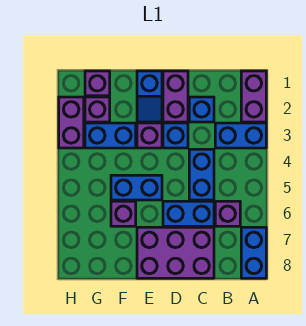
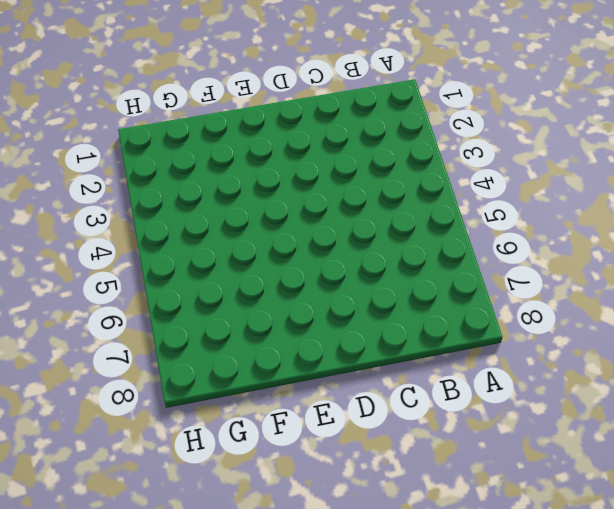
none -> purple 1x2 brick [241,71,266,122]
none -> blue 1x2 brick [215,123,266,148]
none -> blue 1x2 brick [241,227,266,278]

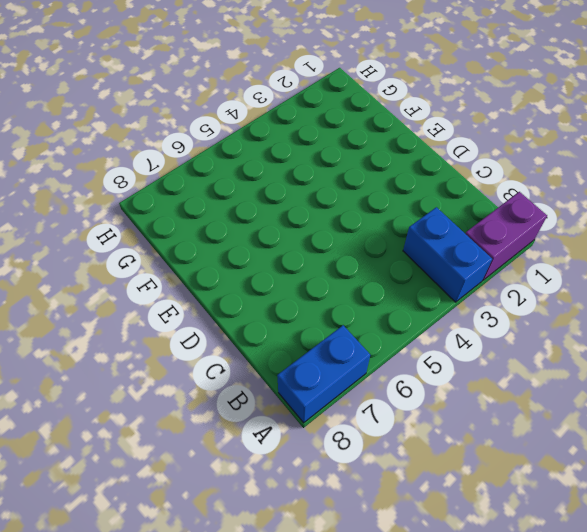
none -> purple 1x1 brick [215,201,240,226]
none -> blue 1x1 brick [189,97,214,122]
none -> blue 1x2 brick [189,149,214,200]

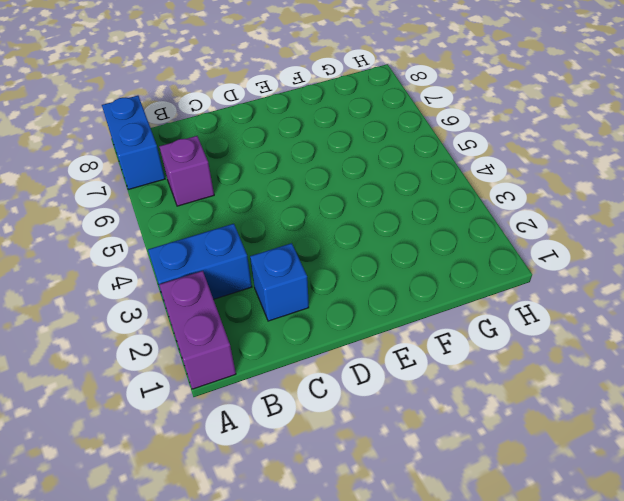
none -> blue 1x2 brick [189,149,214,200]
none -> blue 1x2 brick [163,201,214,226]
none -> purple 2x3 brick [137,227,214,278]

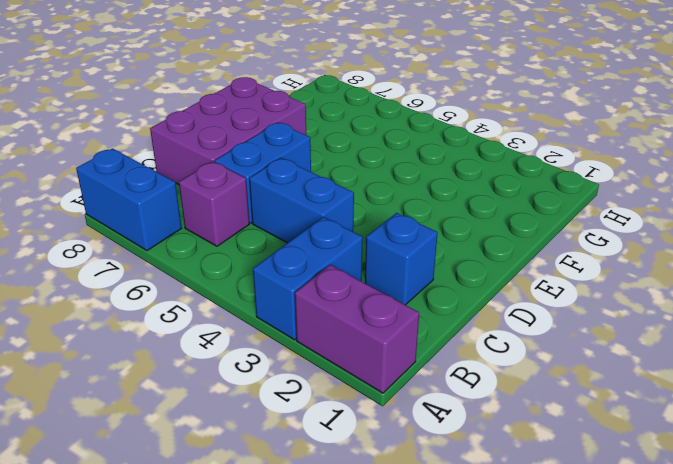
none -> purple 1x2 brick [163,71,188,122]
none -> blue 1x1 brick [163,123,188,148]
none -> blue 1x2 slope [137,71,162,122]

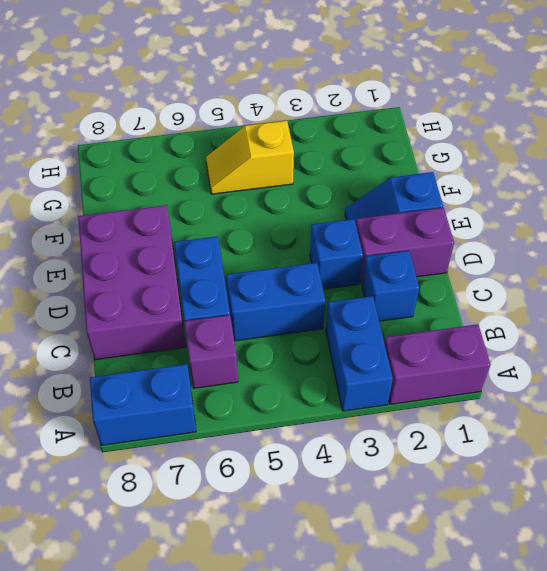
yellow 1x2 slope [206,121,294,194] -> none
none -> purple 1x1 brick [137,123,162,148]
none -> blue 1x2 brick [111,175,162,200]
none -> blue 1x2 brick [85,123,136,148]

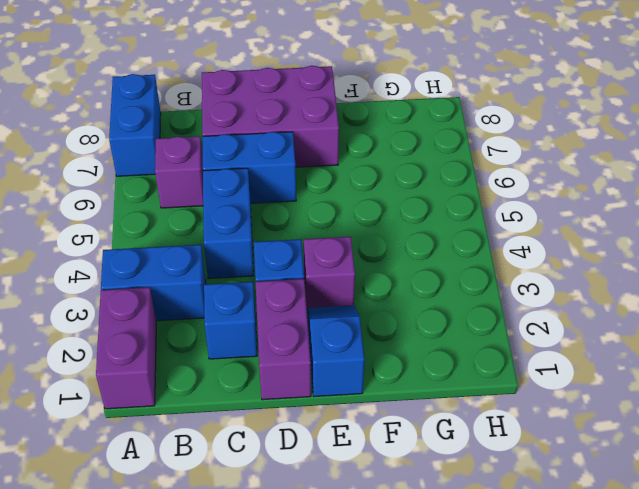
none -> blue 1x2 brick [111,175,162,200]
none -> blue 1x2 brick [85,123,136,148]
none -> purple 1x1 brick [111,201,136,226]

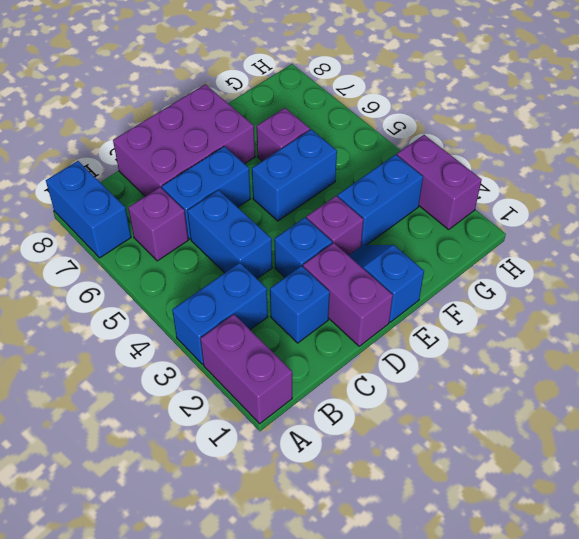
none -> purple 1x1 brick [85,71,110,96]
none -> purple 1x1 brick [85,97,110,122]

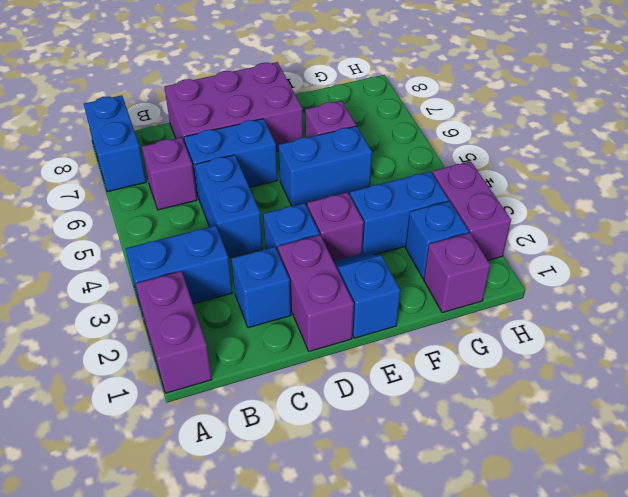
blue 1x1 brick [406,201,469,279] -> purple 1x1 brick [85,97,110,122]

